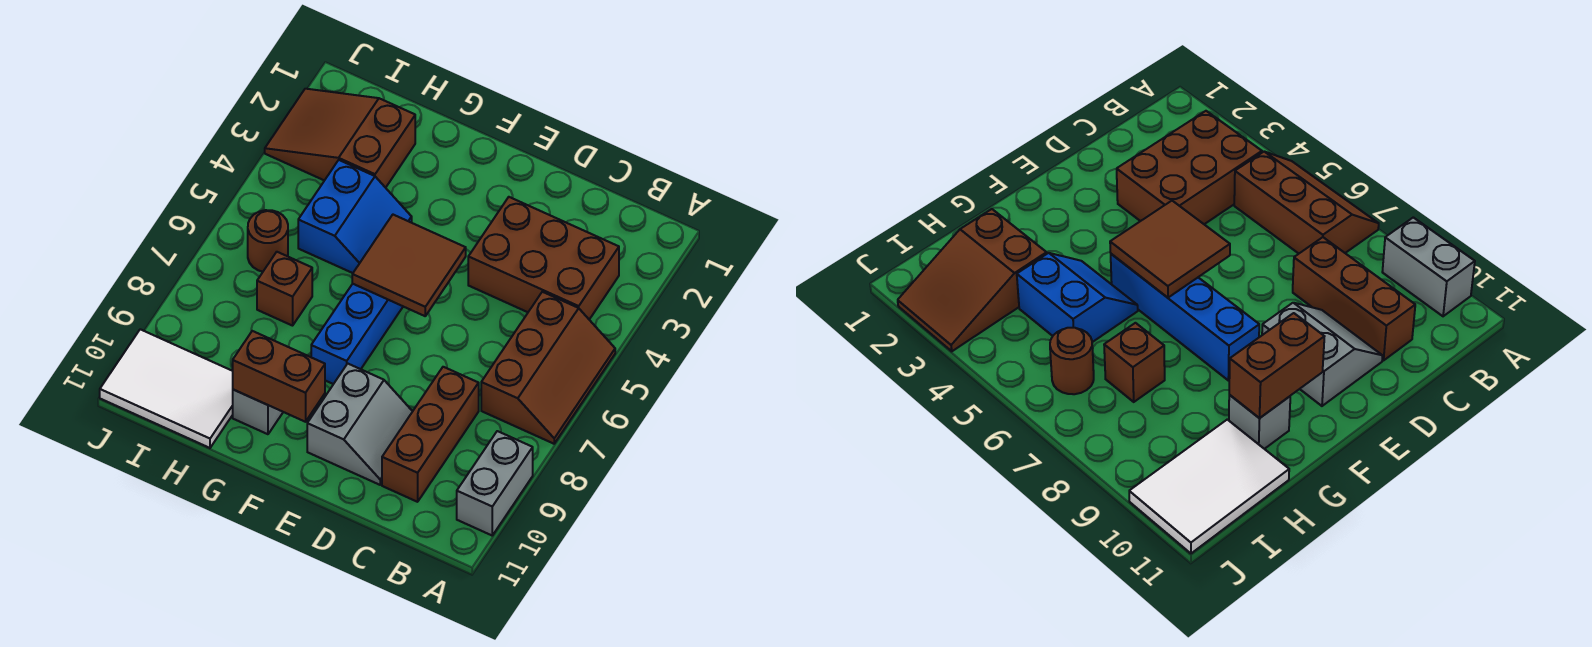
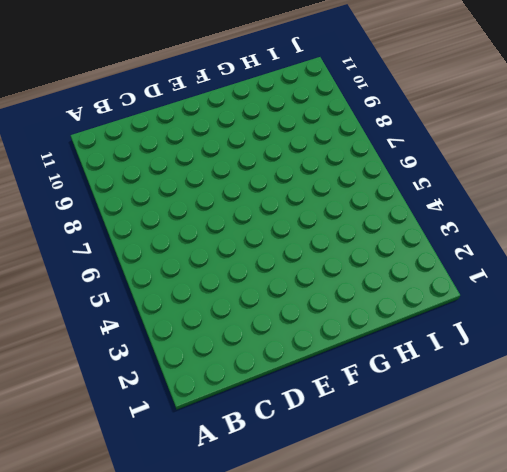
none -> brown 2x3 slope [481,292,615,444]
none -> grey 1x2 brick [457,431,533,535]
none -> brown 2x3 brick [468,197,619,319]

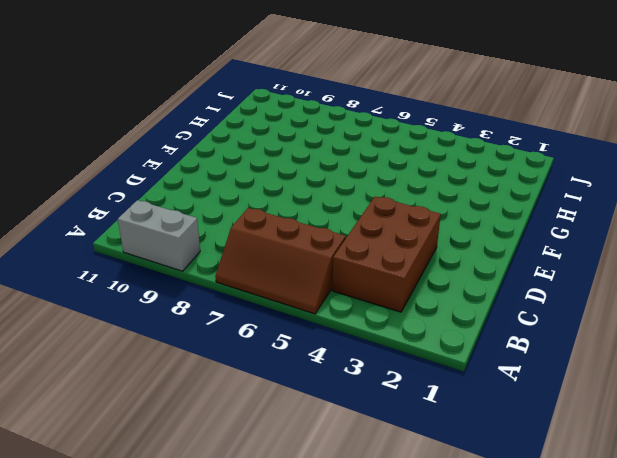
none -> brown 1x3 brick [382,367,479,502]
none -> grey 2x2 slope [307,364,413,485]
none -> blue 1x4 brick [311,284,403,384]

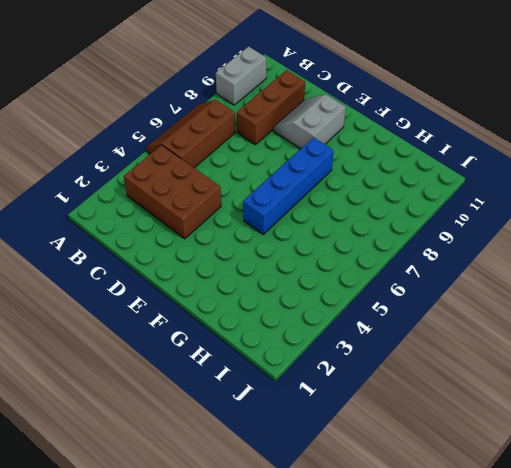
none -> blue 2x2 slope [298,160,412,273]
none -> grey 1x1 brick [233,390,283,434]
none -> brown 2x3 slope [265,89,415,188]

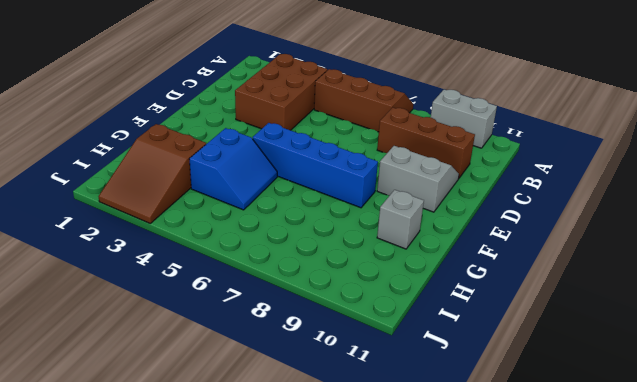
blue 2x2 slope [189,128,277,210] -> blue 2x2 slope turned to [298,160,412,273]
none -> brown 1x1 brick [257,252,312,326]
none -> white 2x3 tile [100,329,233,448]
none -> brown 1x1 round brick [248,210,288,272]

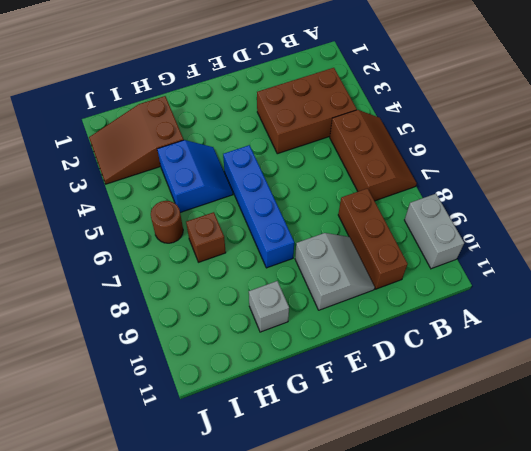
none -> white 2x3 tile [100,329,233,448]
none -> brown 2x2 tile [352,215,466,316]
none -> brown 1x2 brick [233,331,325,422]

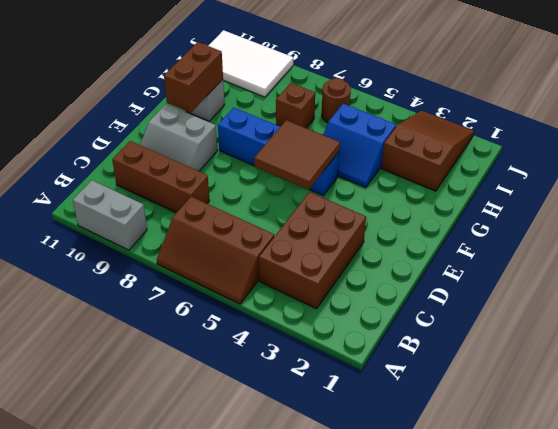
white 2x3 tile [208,30,293,97] -> white 2x3 tile turned to [100,329,233,448]

